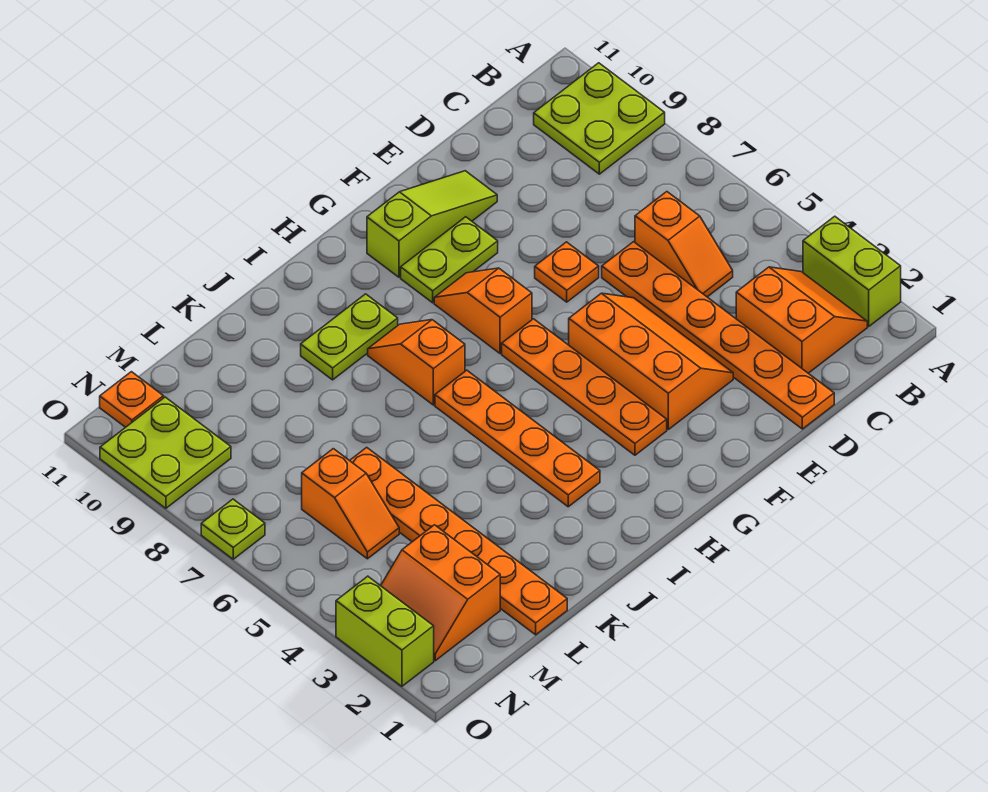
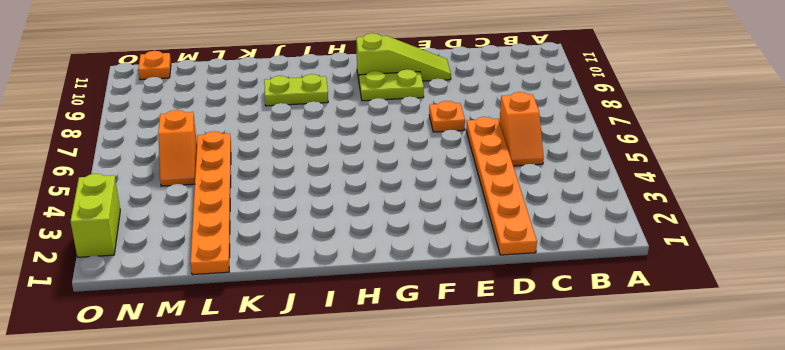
none -> lime 1x2 brick [803,216,901,326]
none -> lime 2x2 plate [534,63,665,174]
none -> orange 2x2 slope [736,267,867,373]

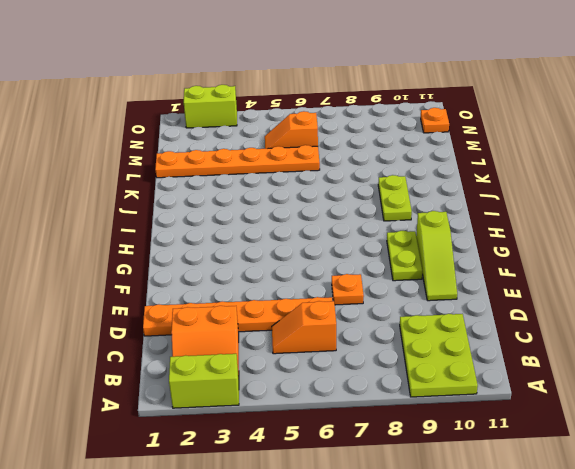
lime 2x3 plate [400,314,478,397] -> lime 2x2 plate [534,63,665,174]
none -> orange 2x3 slope [569,293,733,429]
none -> orange 1x4 plate [502,319,667,455]
none -> orange 1x2 slope [434,268,532,354]

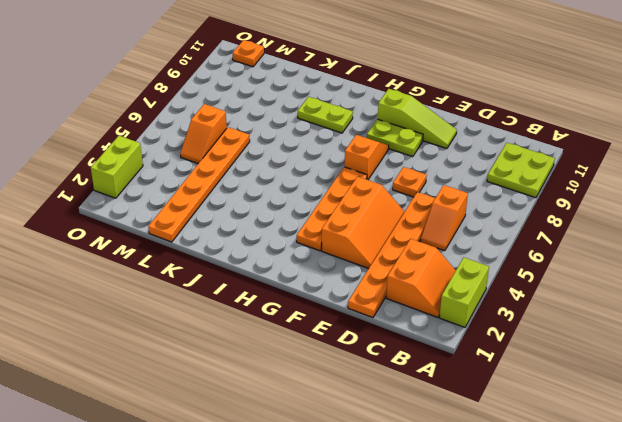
none -> orange 1x4 plate [435,370,600,507]
none -> orange 1x2 slope [368,320,465,405]
none -> orange 2x2 slope [381,525,500,661]

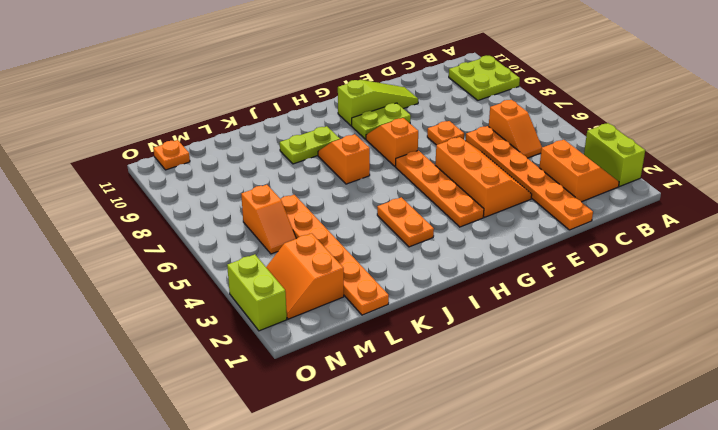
orange 1x2 plate [377,197,434,247] -> orange 1x4 plate [435,370,600,507]
none -> lime 2x2 plate [100,397,231,508]
none -> lime 1x1 plate [201,499,265,559]

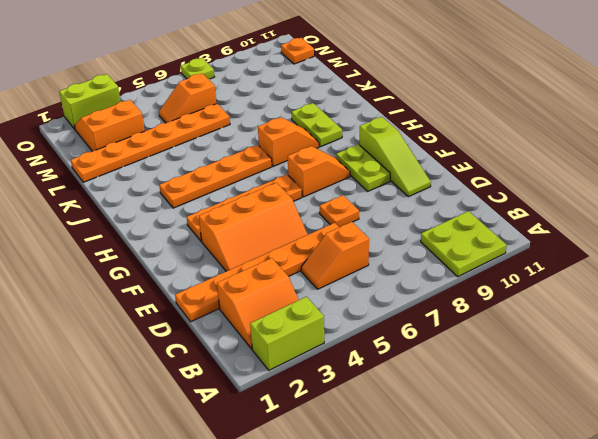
none -> lime 2x2 plate [100,397,231,508]

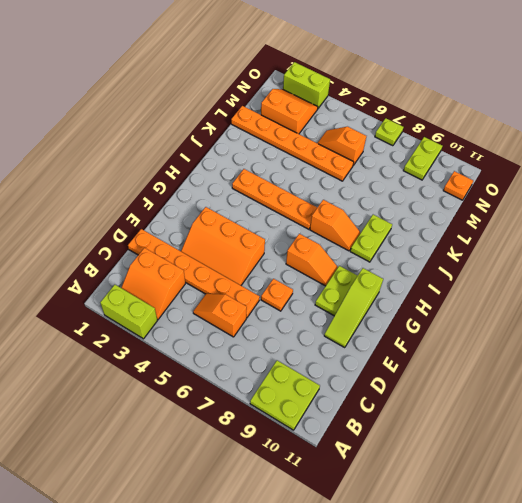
lime 1x2 plate [403,137,442,180] -> lime 2x2 plate [100,397,231,508]
none -> orange 1x4 plate [502,319,667,455]

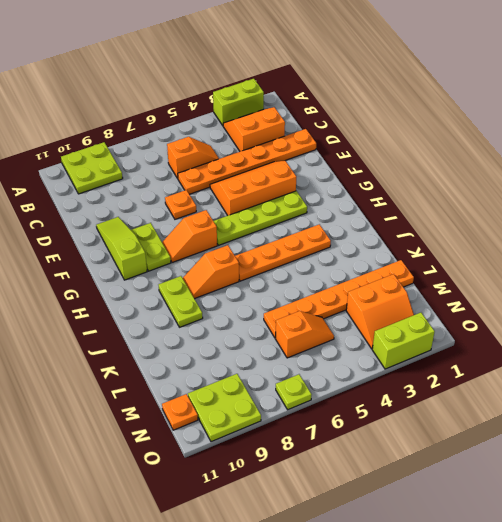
lime 1x4 plate [214,191,307,245] -> orange 1x4 plate [502,319,667,455]

